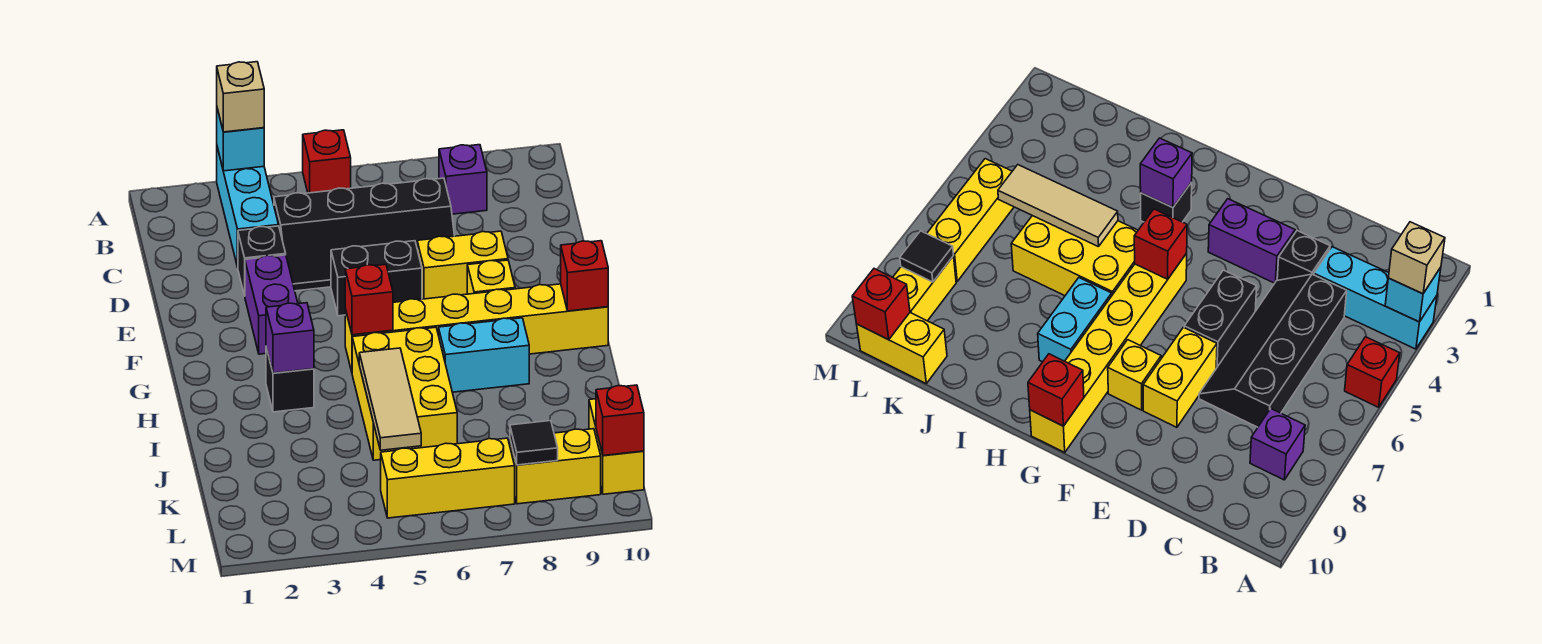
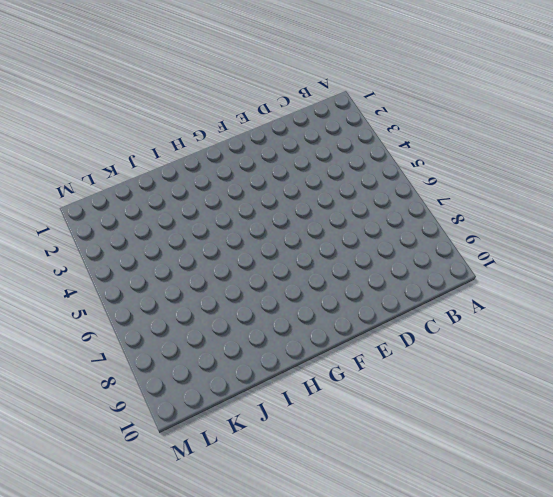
none -> cyan 1x3 brick [217,147,279,267]
none -> red 1x1 brick [303,130,351,193]
none -> purple 1x1 brick [439,145,487,214]

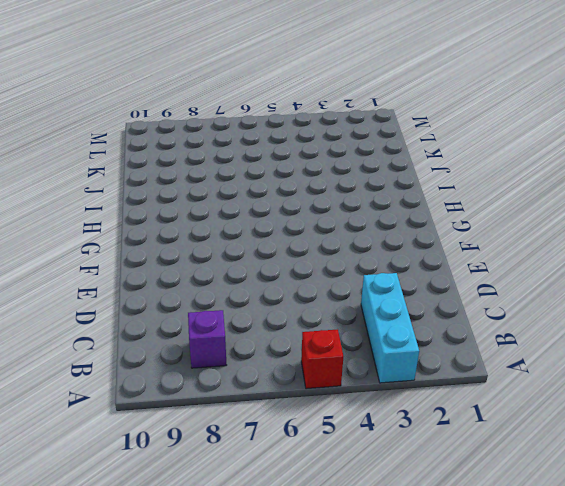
none -> black 2x4 slope [274,178,454,291]
none -> black 1x1 brick [238,226,286,296]
none -> purple 1x2 brick [245,255,298,354]

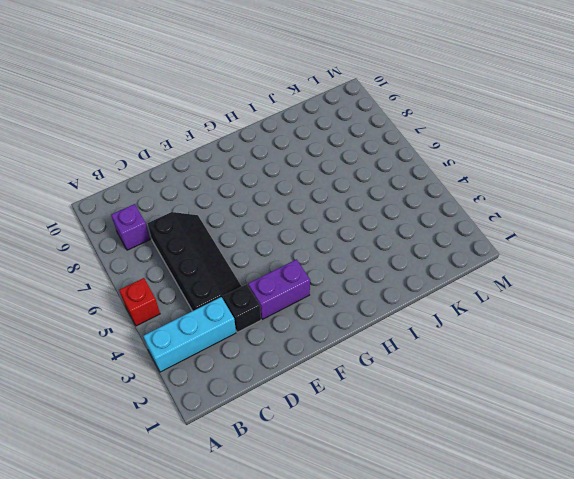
none -> black 1x2 brick [331,241,422,316]
none -> yellow 1x2 brick [417,231,508,299]
none -> yellow 1x1 brick [467,260,515,294]

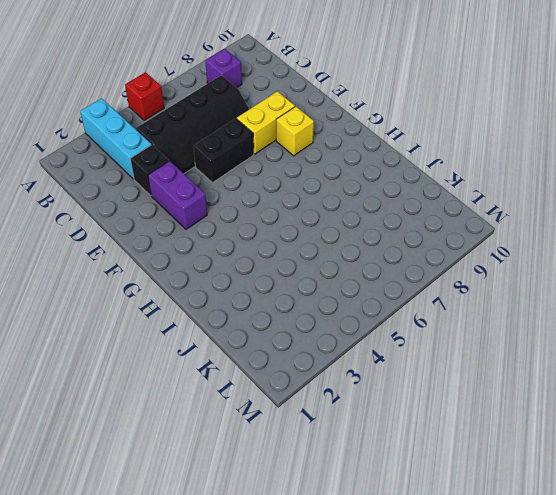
none -> yellow 1x6 brick [345,284,608,372]
none -> black 1x1 brick [266,347,314,412]
none -> yellow 2x3 brick [352,327,457,460]

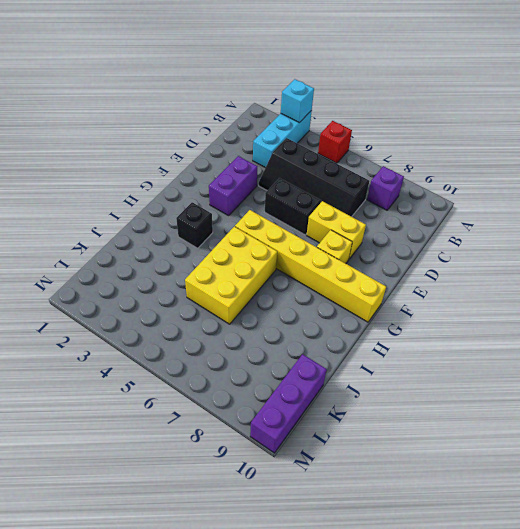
purple 1x3 brick [250,354,327,453] -> yellow 1x2 brick [589,399,644,494]
none -> black 1x1 brick [238,226,286,296]
none -> cyan 1x2 brick [439,318,529,392]
none -> yellow 1x3 brick [381,438,515,518]

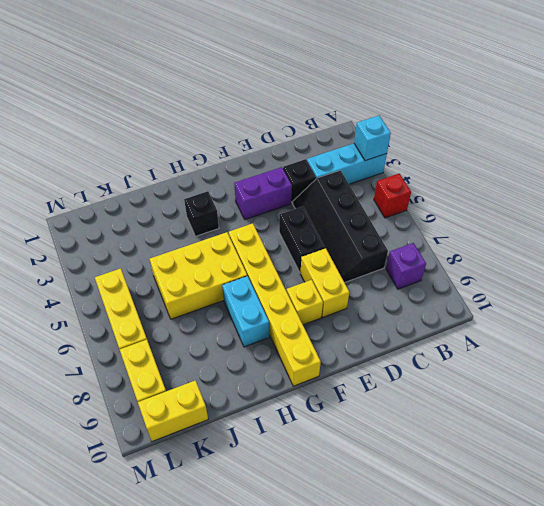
none -> red 1x1 brick [345,264,393,335]
none -> red 1x1 brick [561,241,608,311]
none -> purple 1x1 brick [266,303,314,373]

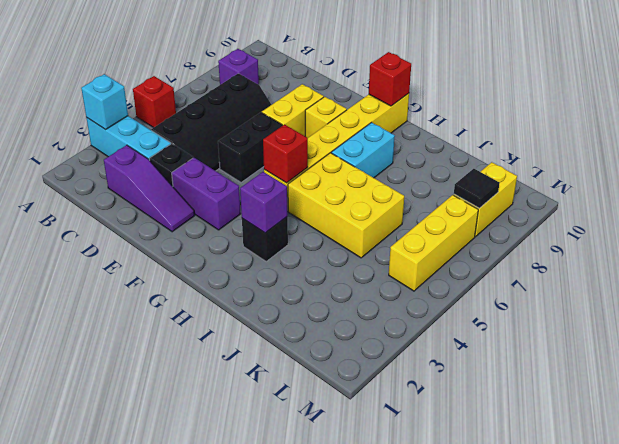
purple 1x3 slope [104,145,195,232] -> none
none -> yellow 1x2 brick [589,399,644,494]
none -> tan 1x3 tile [359,348,421,450]
none -> red 1x1 brick [596,385,644,456]

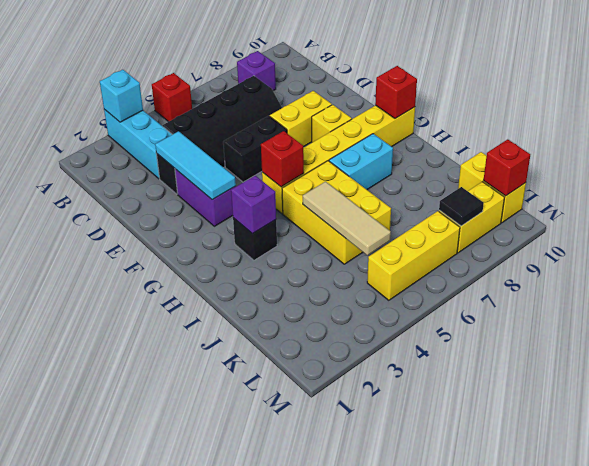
cyan 1x3 tile [155,131,236,200] -> none
none -> tan 1x1 brick [217,62,264,132]

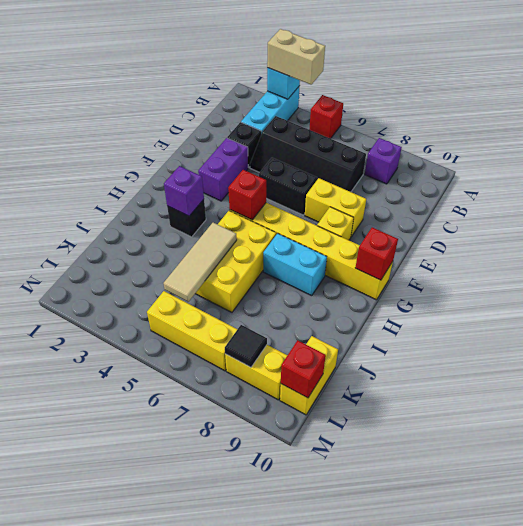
tan 1x2 brick [267,29,325,85] -> tan 1x1 brick [217,62,264,132]

